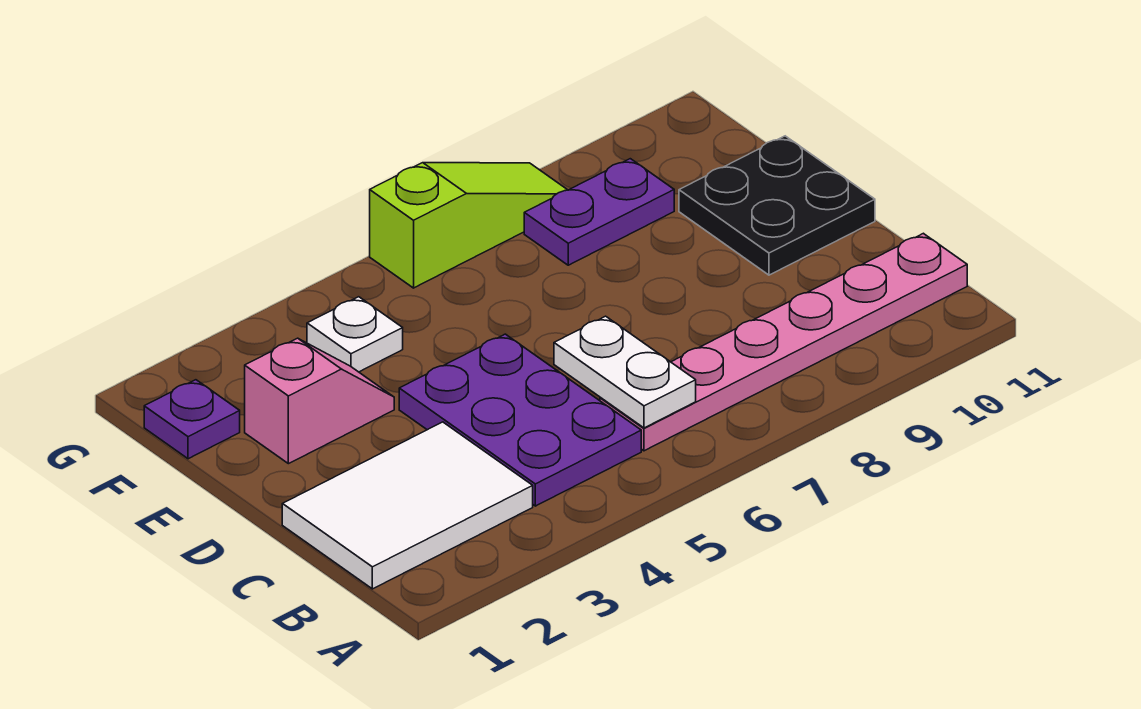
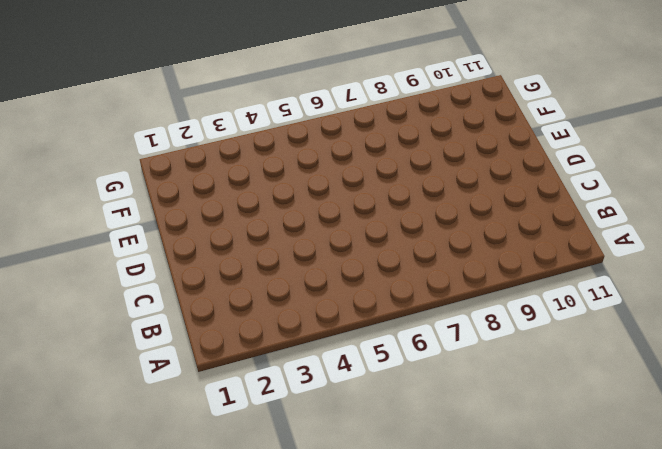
none -> white 2x3 tile [282,422,533,589]
none -> purple 2x3 plate [399,334,641,506]

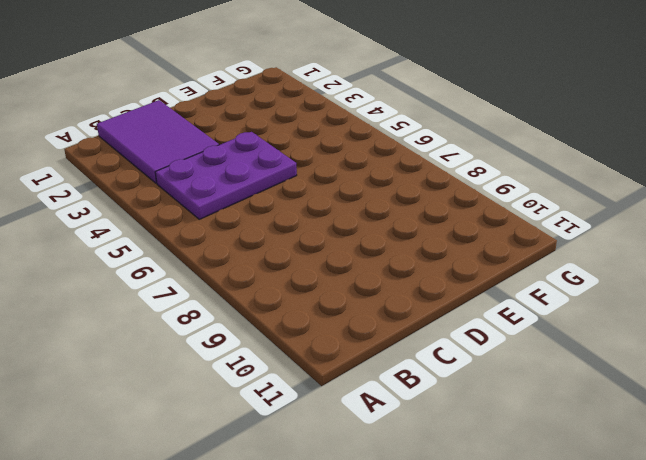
purple 2x3 tile [97,100,219,183] -> white 2x3 tile [282,422,533,589]
none -> pink 1x6 plate [600,233,967,451]
none -> black 2x2 plate [679,136,875,275]

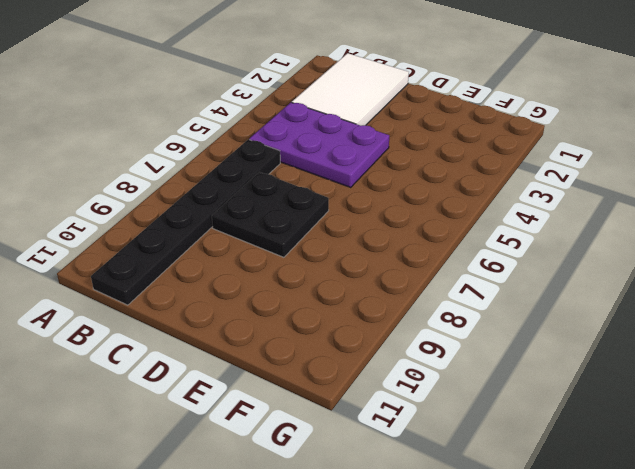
black 1x6 plate [91,139,280,305] -> pink 1x6 plate [600,233,967,451]
black 2x2 plate [212,172,329,257] -> black 2x2 plate moved to [679,136,875,275]
none -> pink 1x2 slope [245,338,394,464]
none -> purple 1x1 plate [144,380,240,459]

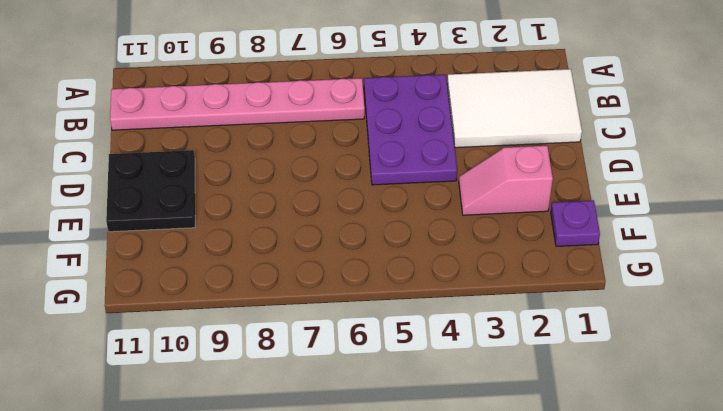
none -> white 1x1 plate [307,297,403,372]
none -> purple 1x2 plate [524,159,674,265]

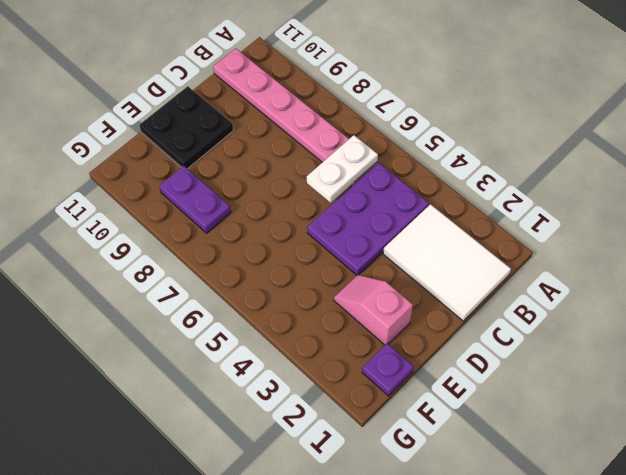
none -> white 1x1 plate [307,297,403,372]
none -> lime 1x3 slope [370,163,567,288]

